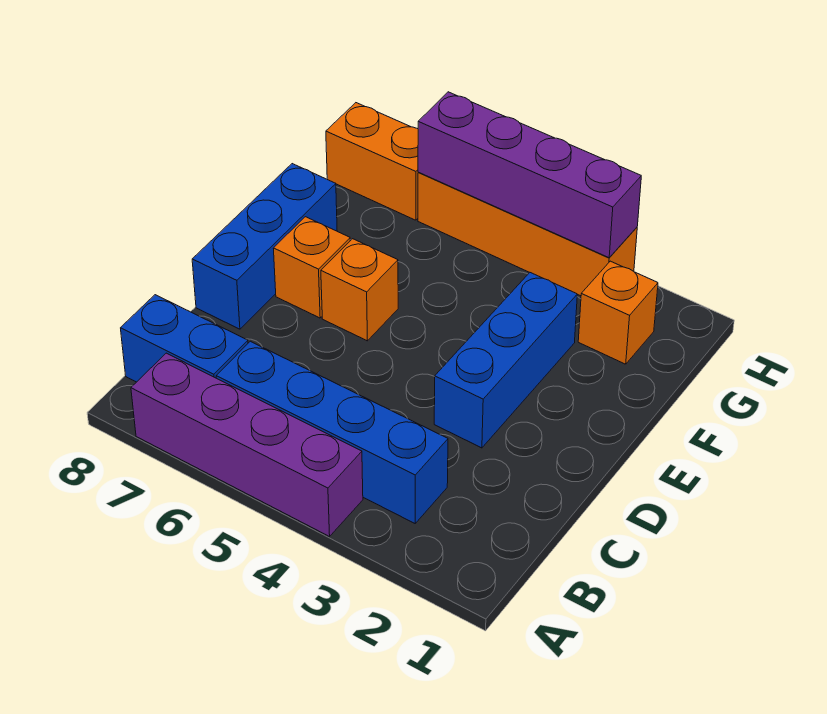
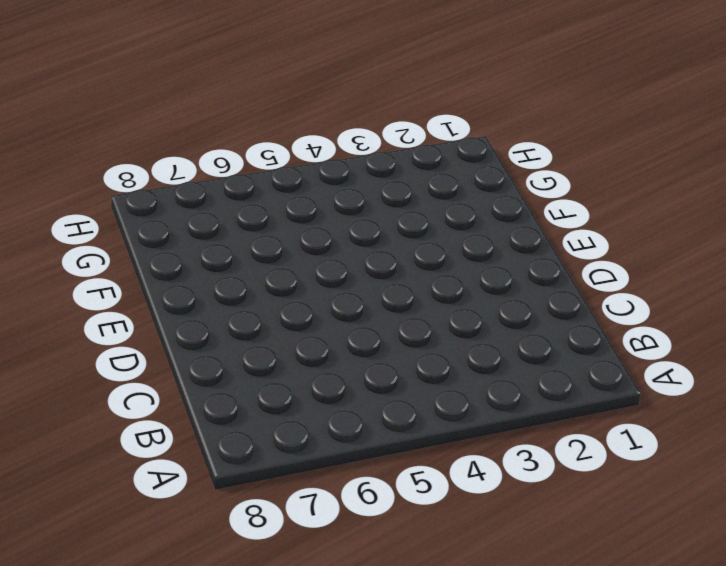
none -> purple 1x4 brick [131,353,363,537]
none -> blue 1x4 brick [216,341,448,523]

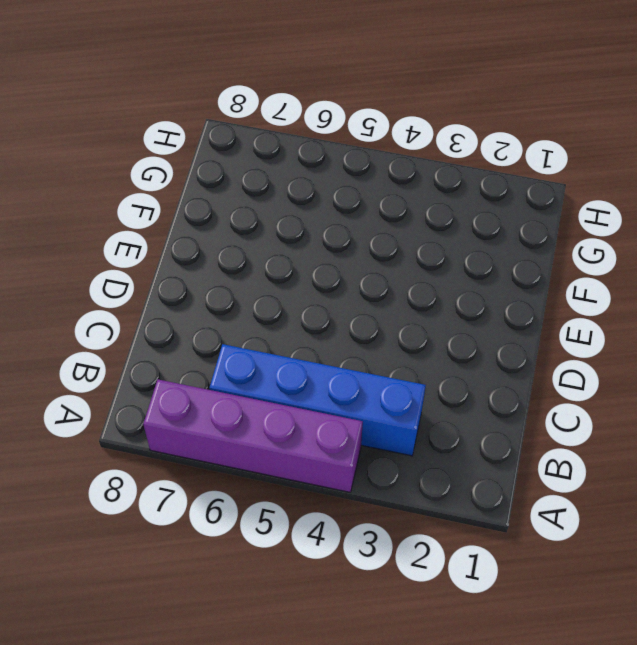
none -> blue 1x2 brick [121,295,248,382]
none -> blue 1x3 brick [434,273,577,448]

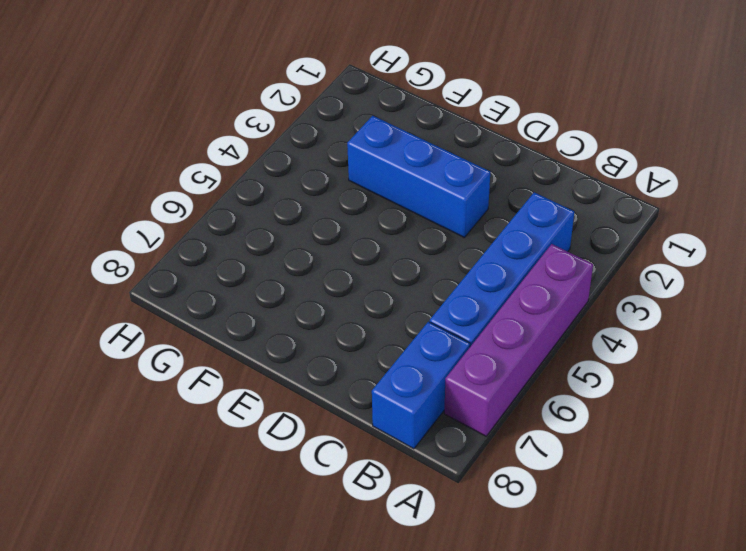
none -> blue 1x3 brick [192,164,337,329]
none -> orange 1x1 brick [321,239,398,341]

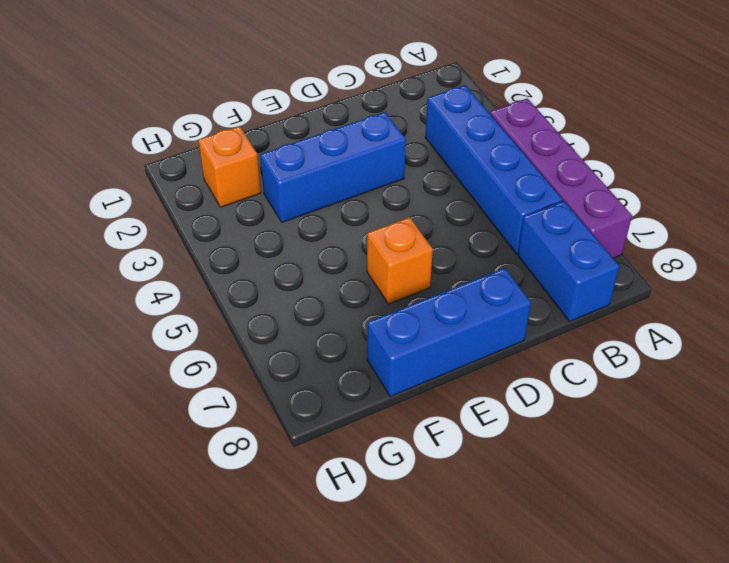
none -> orange 1x1 brick [273,217,350,318]
none -> orange 1x4 brick [418,172,637,296]

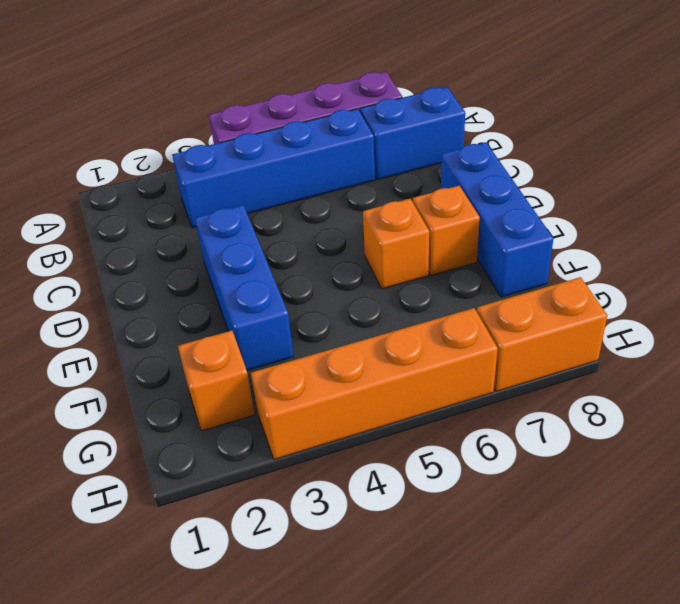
none -> purple 1x4 brick [418,92,641,258]

